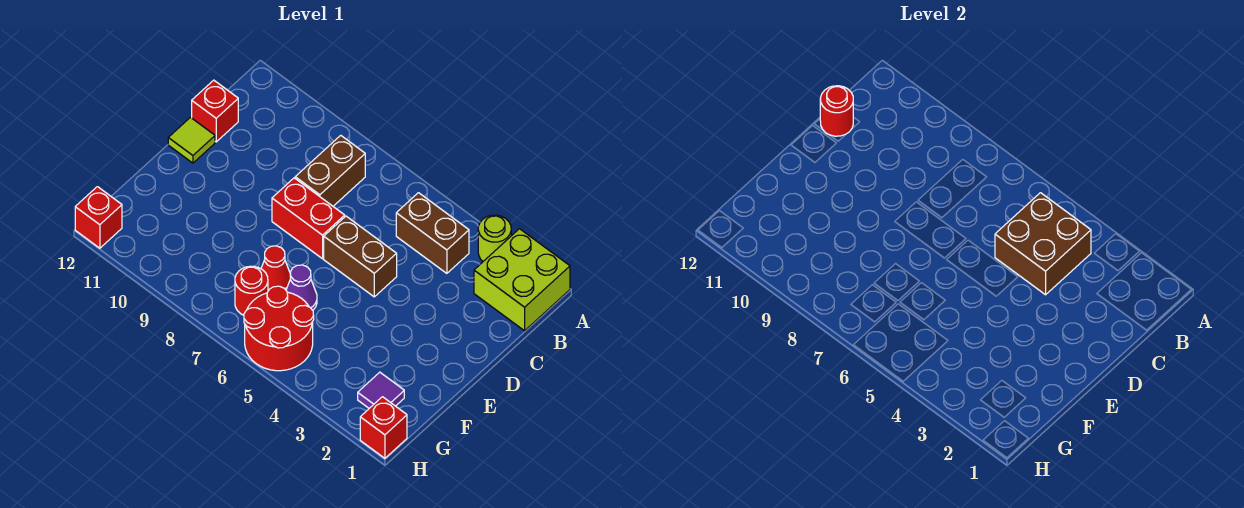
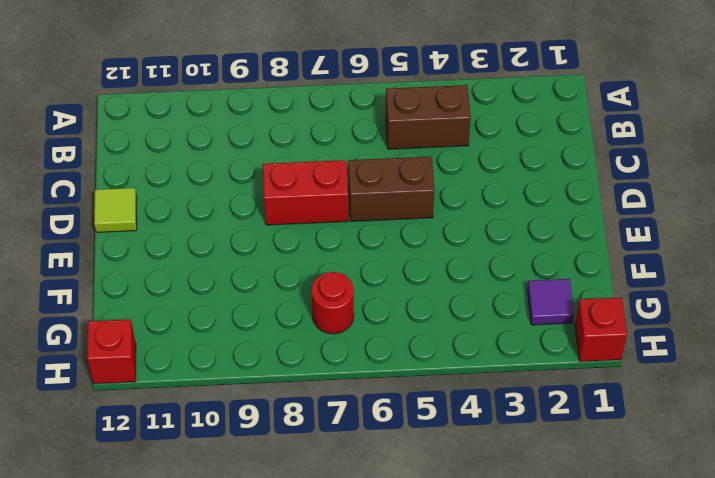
none -> lime 2x2 brick [474,229,570,331]
none -> lime 1x1 round brick [478,215,511,261]
none -> brown 1x2 brick [295,135,365,206]

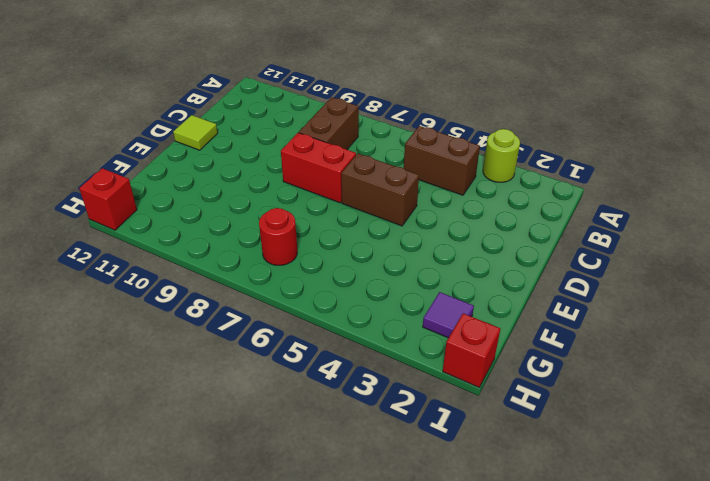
none -> lime 2x2 brick [474,229,570,331]
none -> red 1x1 brick [192,80,238,142]
none -> purple 1x1 cone [286,265,317,310]

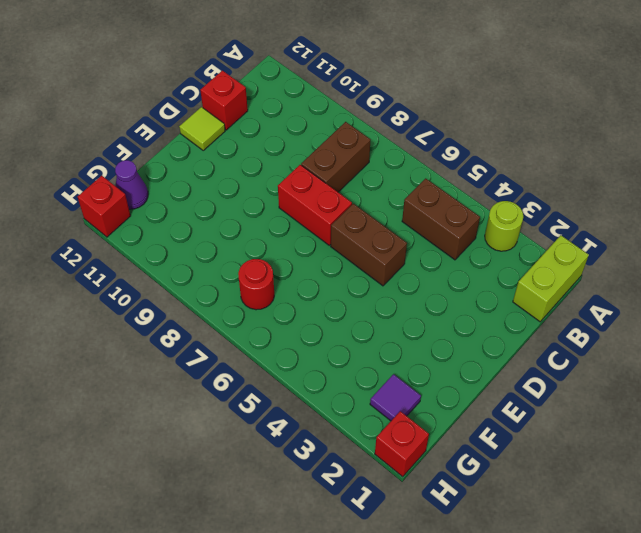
lime 1x2 brick [513,235,589,322] -> lime 2x2 brick [474,229,570,331]
purple 1x1 cone [115,160,148,209] -> purple 1x1 cone moved to [286,265,317,310]
none -> red 1x1 cone [261,246,291,291]
none -> red 2x2 round brick [244,286,314,371]
none -> brown 2x2 brick [995,193,1091,295]

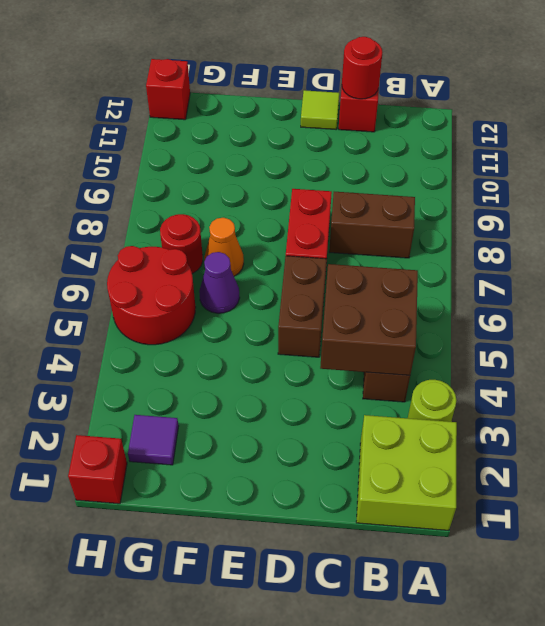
orange 1x1 cone [204,218,244,276] -> red 1x1 cone [261,246,291,291]

